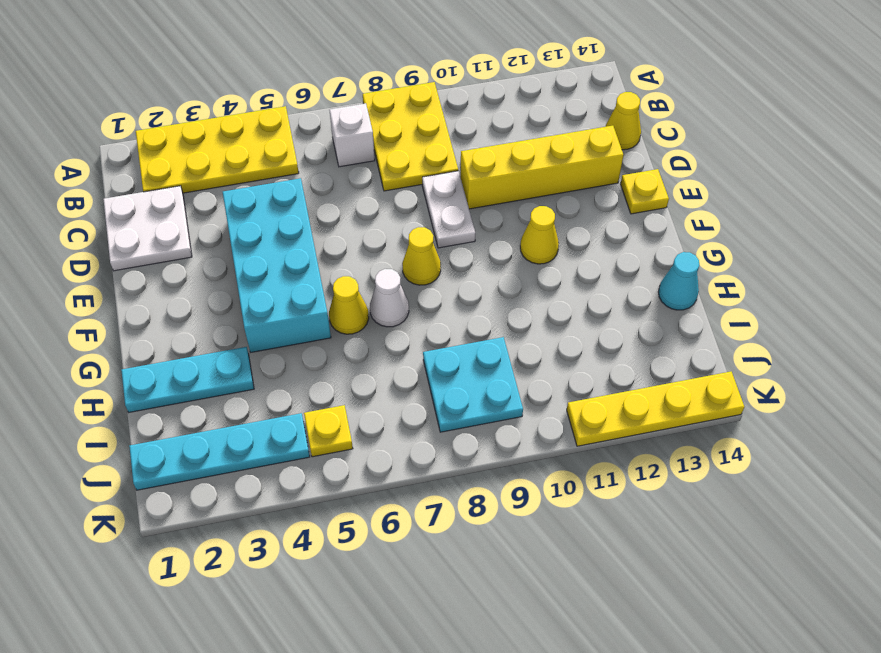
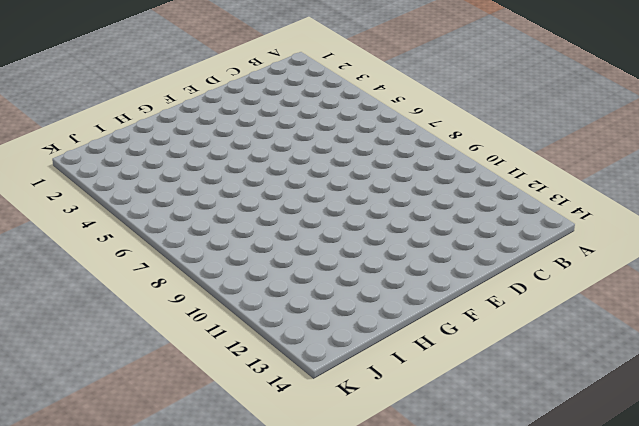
none -> yellow 2x4 plate [136,106,299,193]
none -> yellow 2x3 plate [363,82,458,191]
none -> white 1x1 brick [330,103,375,167]

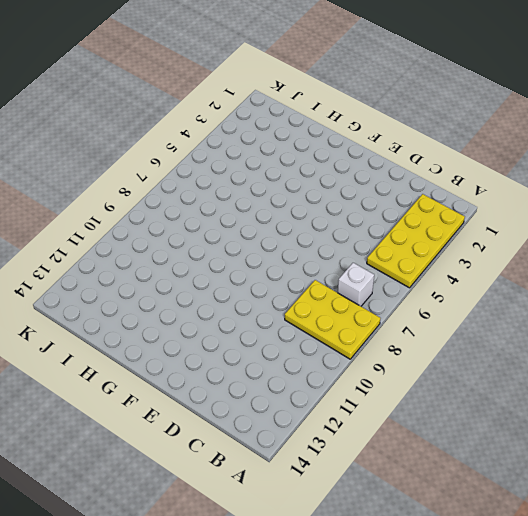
none -> white 2x2 plate [104,186,192,271]
none -> yellow 1x1 cone [605,92,641,150]
none -> cyan 2x4 brick [223,178,331,352]

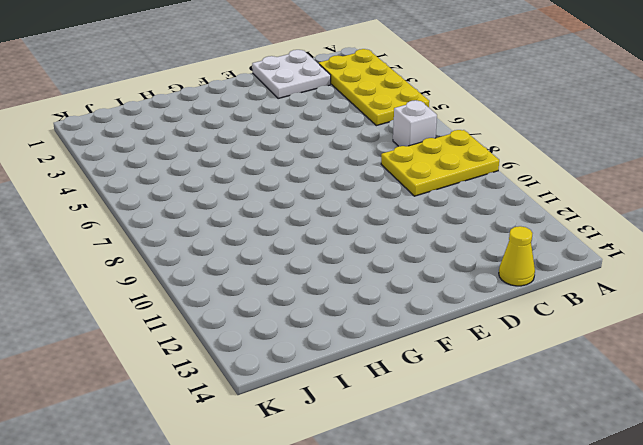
none -> cyan 2x4 brick [223,178,331,352]
none -> white 1x2 plate [422,171,475,248]
none -> yellow 1x4 brick [460,126,623,209]

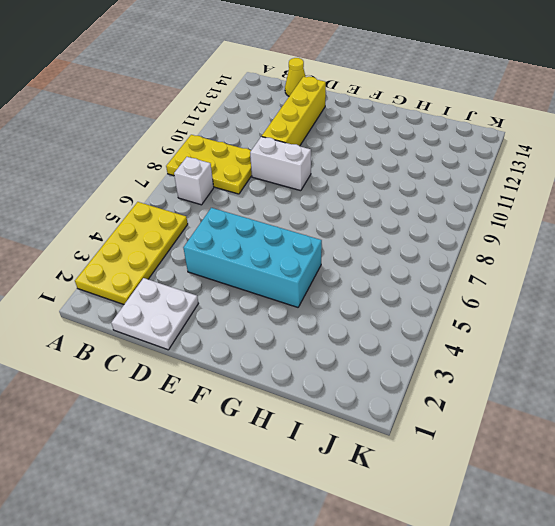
white 1x2 brick [250,137,311,191] -> white 1x2 plate [422,171,475,248]
none -> yellow 1x1 plate [621,169,669,214]
none -> yellow 1x1 cone [402,227,441,285]
none -> yellow 1x1 cone [520,206,559,264]

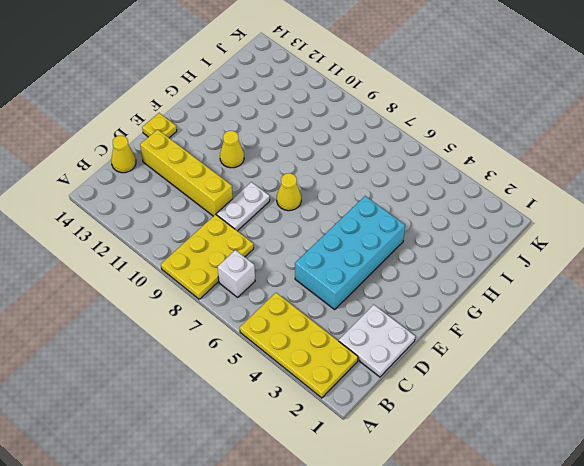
none -> yellow 1x1 cone [329,276,369,334]
none -> white 1x1 cone [370,269,409,327]
none -> cyan 1x3 plate [121,347,254,412]

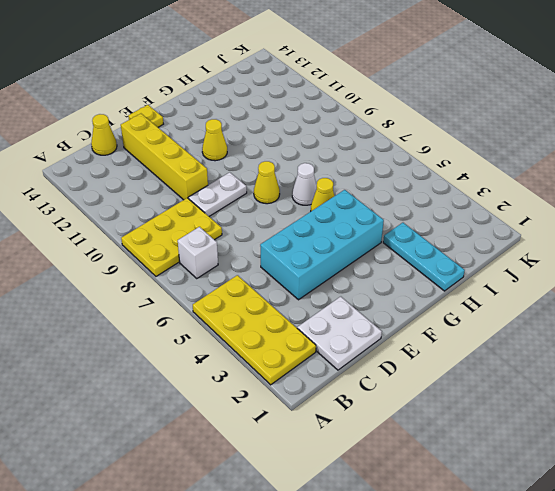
none -> cyan 1x1 cone [658,252,699,310]
none -> cyan 2x2 plate [423,337,523,432]
none -> cyan 1x4 plate [129,413,310,490]

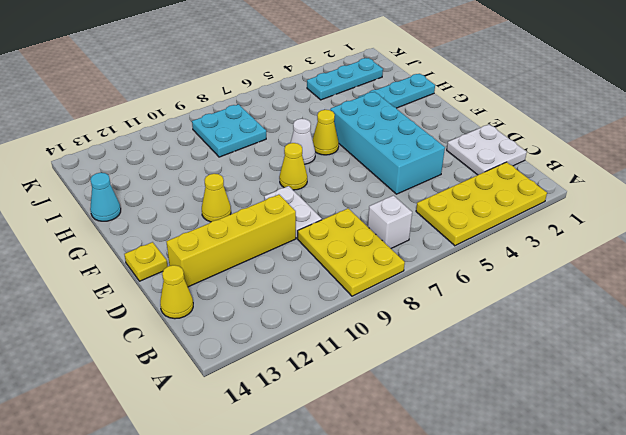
cyan 1x3 plate [307,58,383,100] -> cyan 1x4 plate [129,413,310,490]
none -> yellow 1x1 plate [304,405,353,457]
none -> yellow 1x4 plate [567,372,744,446]

